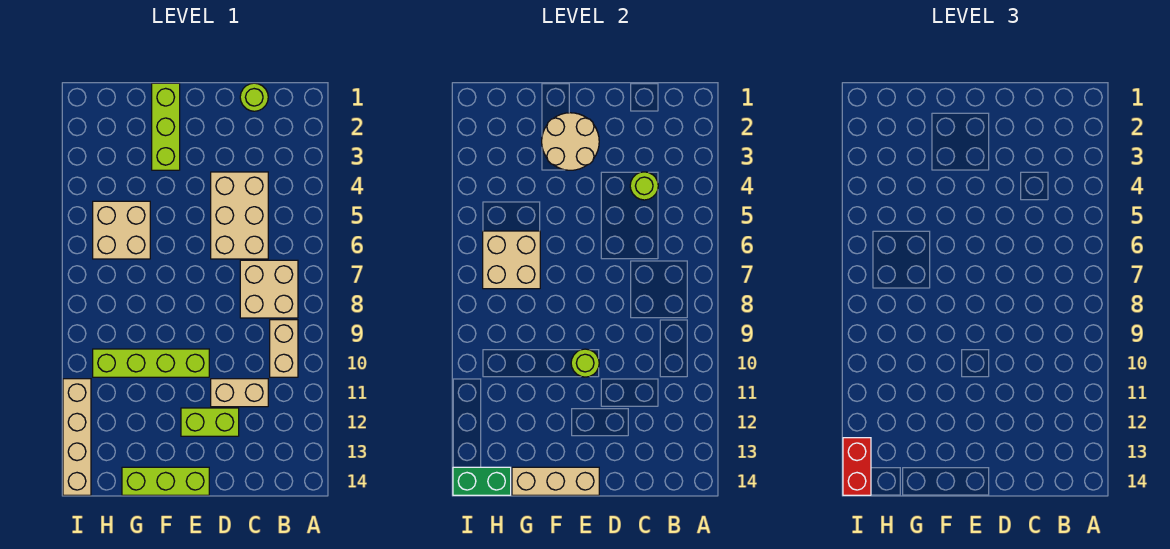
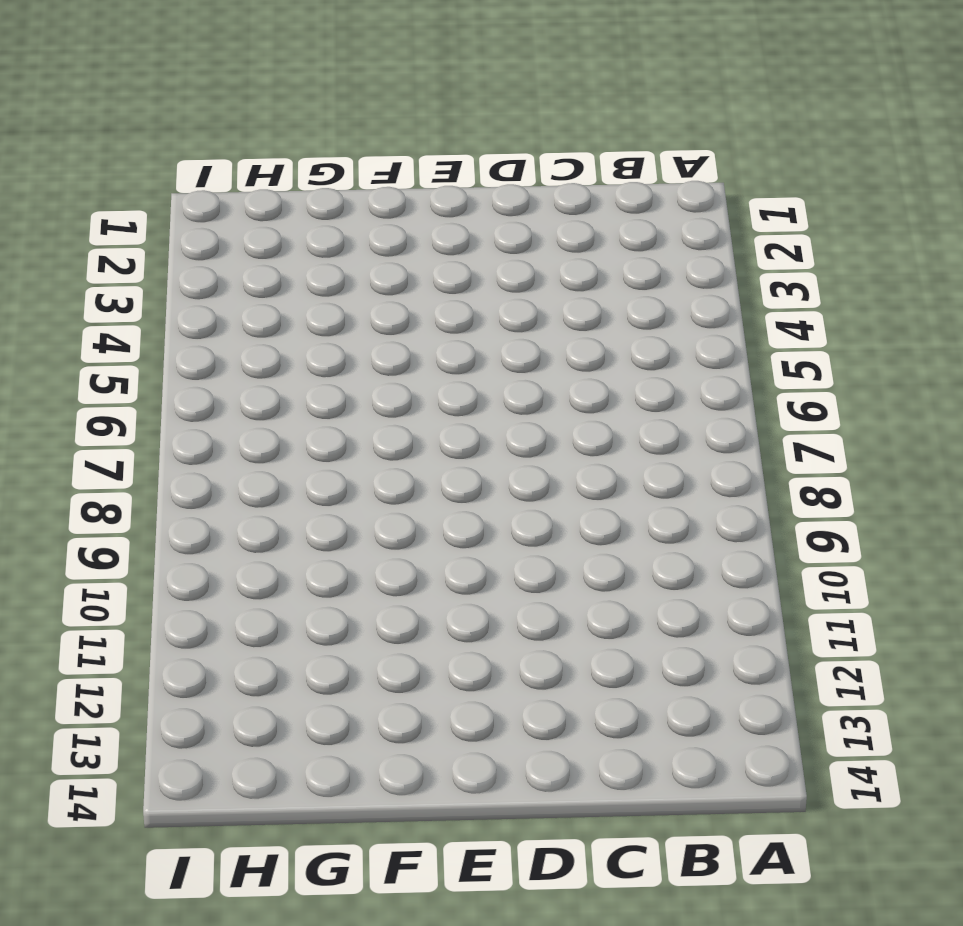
none -> tan 2x2 brick [240,260,298,318]
none -> tan 1x2 brick [270,320,298,377]
none -> lime 1x1 round brick [240,83,268,111]

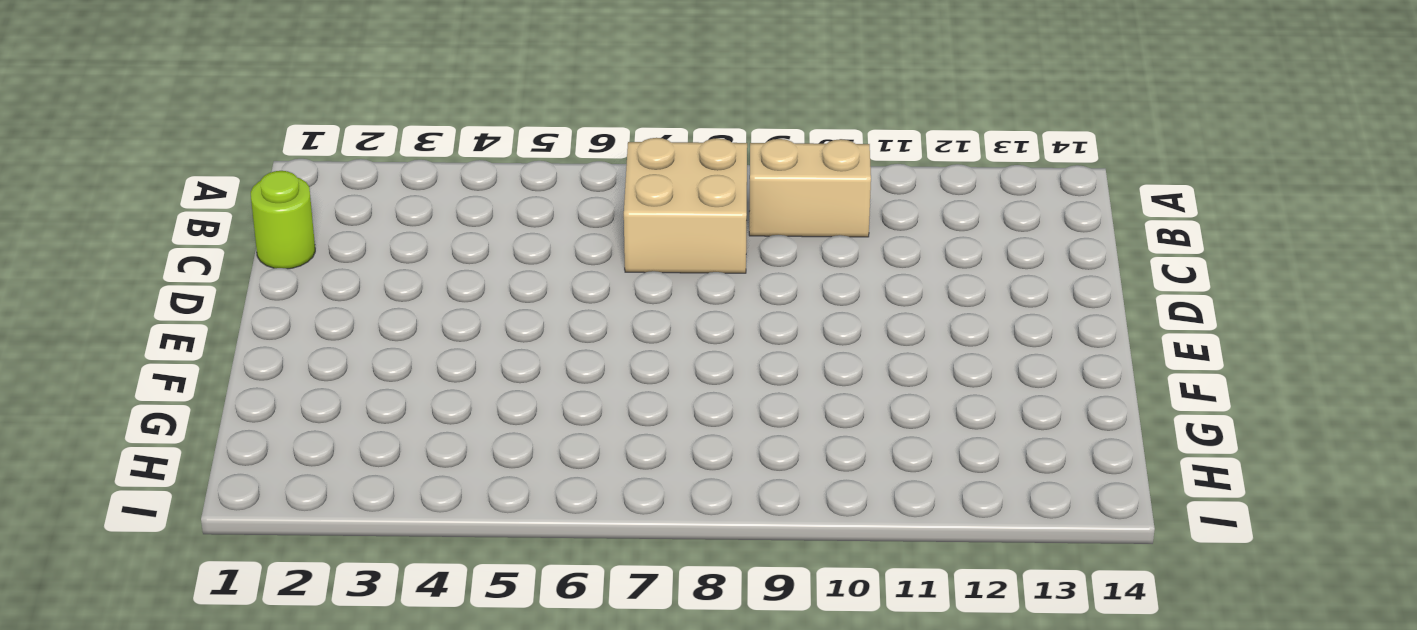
none -> tan 2x3 brick [211,172,268,259]
none -> tan 1x2 brick [211,379,268,407]
none -> lime 1x2 brick [181,408,239,436]

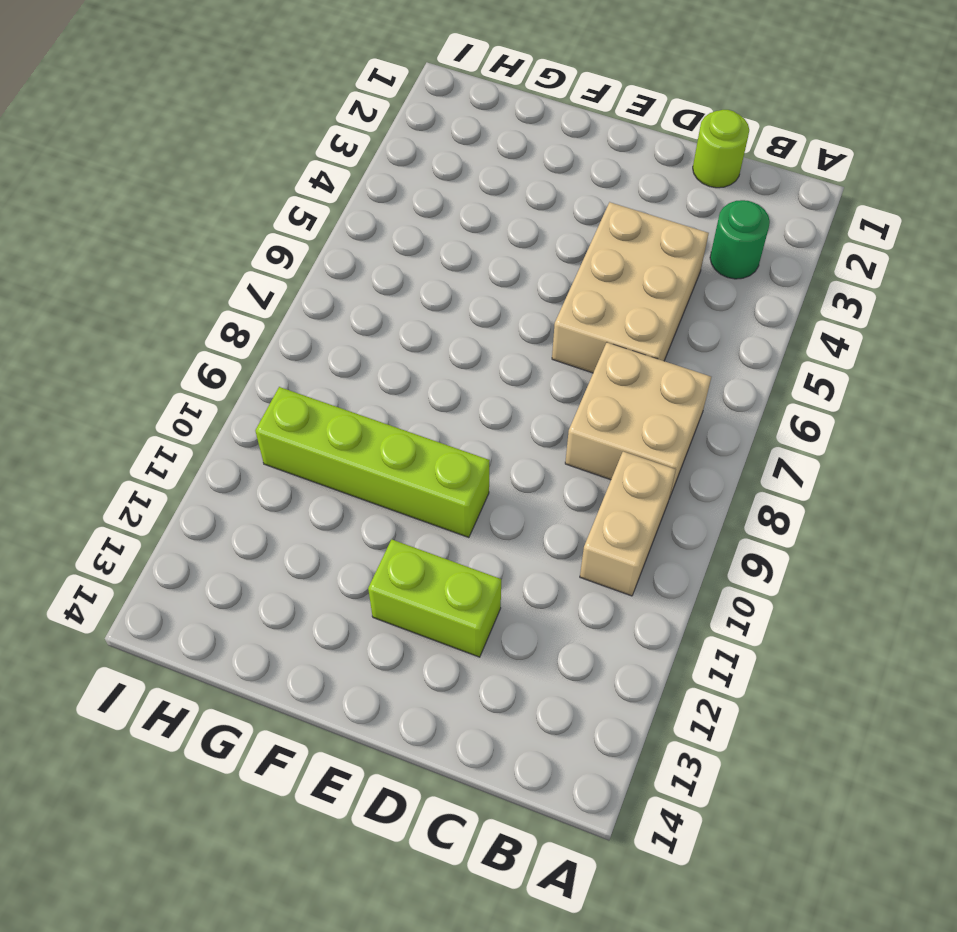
green 1x1 round brick [710,200,770,279] -> none
none -> tan 1x2 brick [211,379,268,407]
none -> lime 1x3 brick [122,467,209,495]
none -> lime 1x3 brick [152,83,180,170]

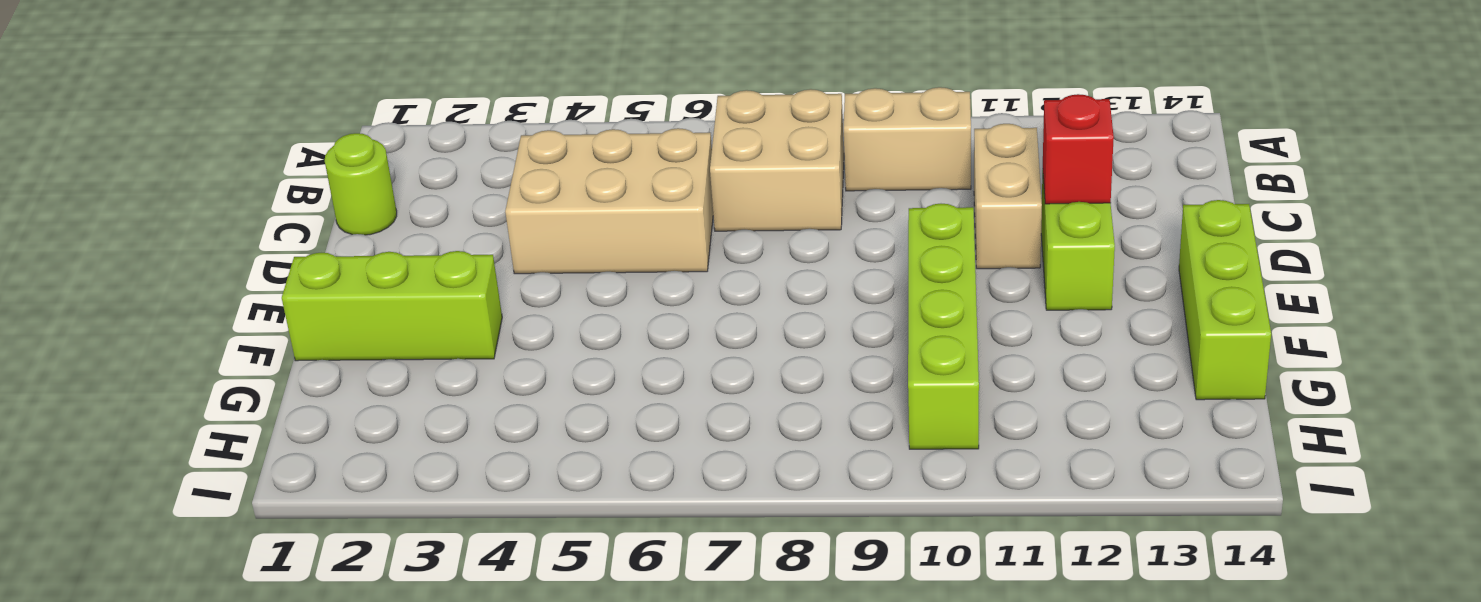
red 1x1 brick [1043,94,1114,204] -> none
none -> tan 2x2 brick [93,201,150,259]
none -> tan 1x4 brick [63,379,91,495]
none -> lime 1x1 round brick [630,172,658,200]

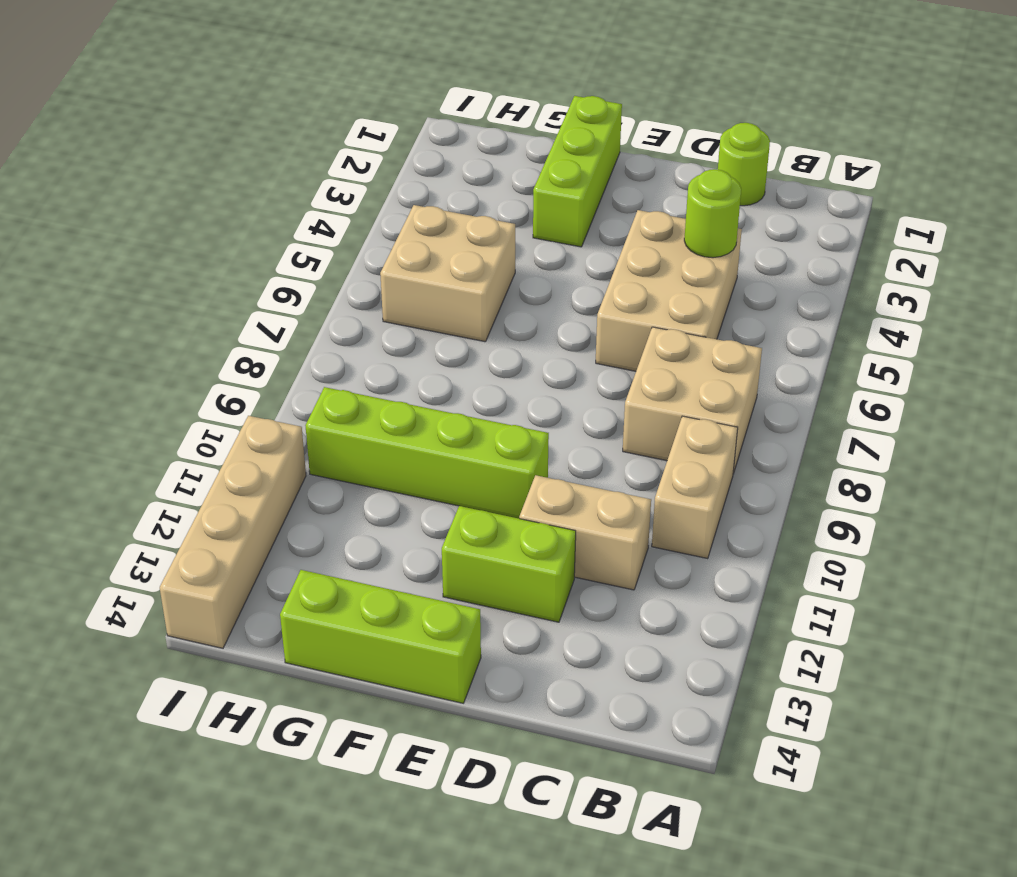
none -> tan 2x2 round brick [542,113,599,170]
none -> lime 1x1 round brick [571,349,599,377]
none -> tan 1x3 brick [512,467,599,495]

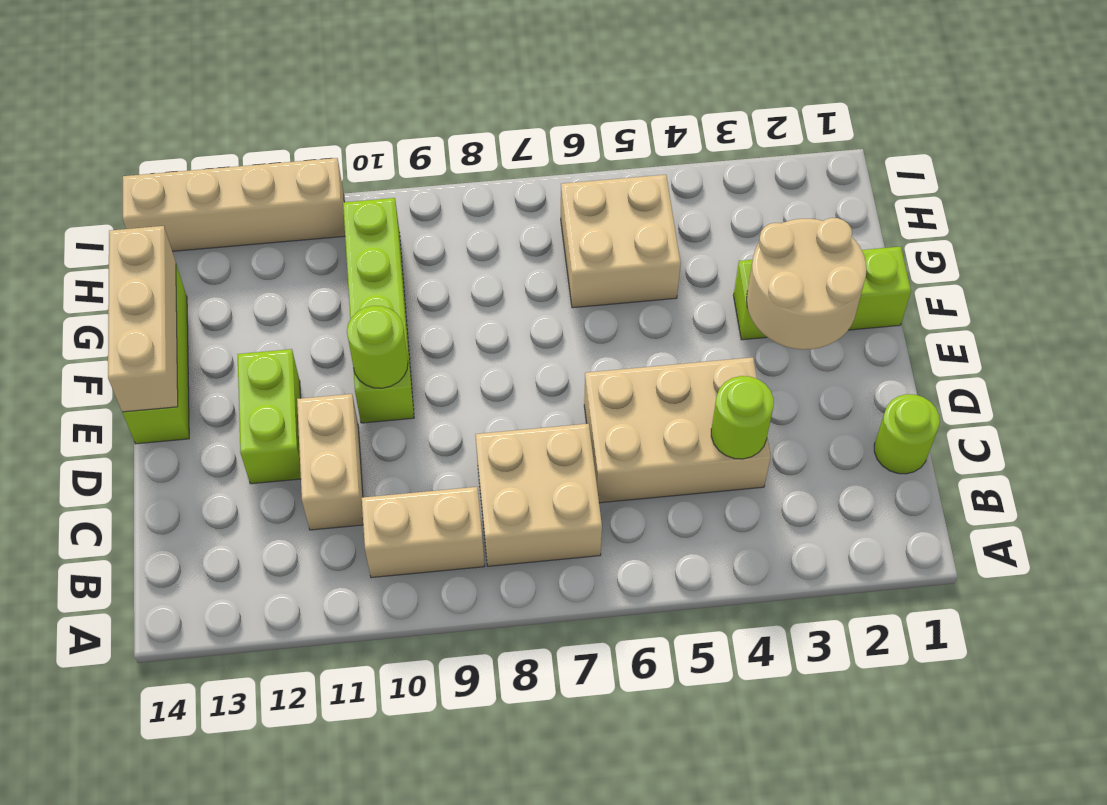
none -> tan 2x2 brick [483,231,540,289]
none -> green 1x2 brick [453,467,511,495]
none -> red 1x2 brick [843,438,871,495]

